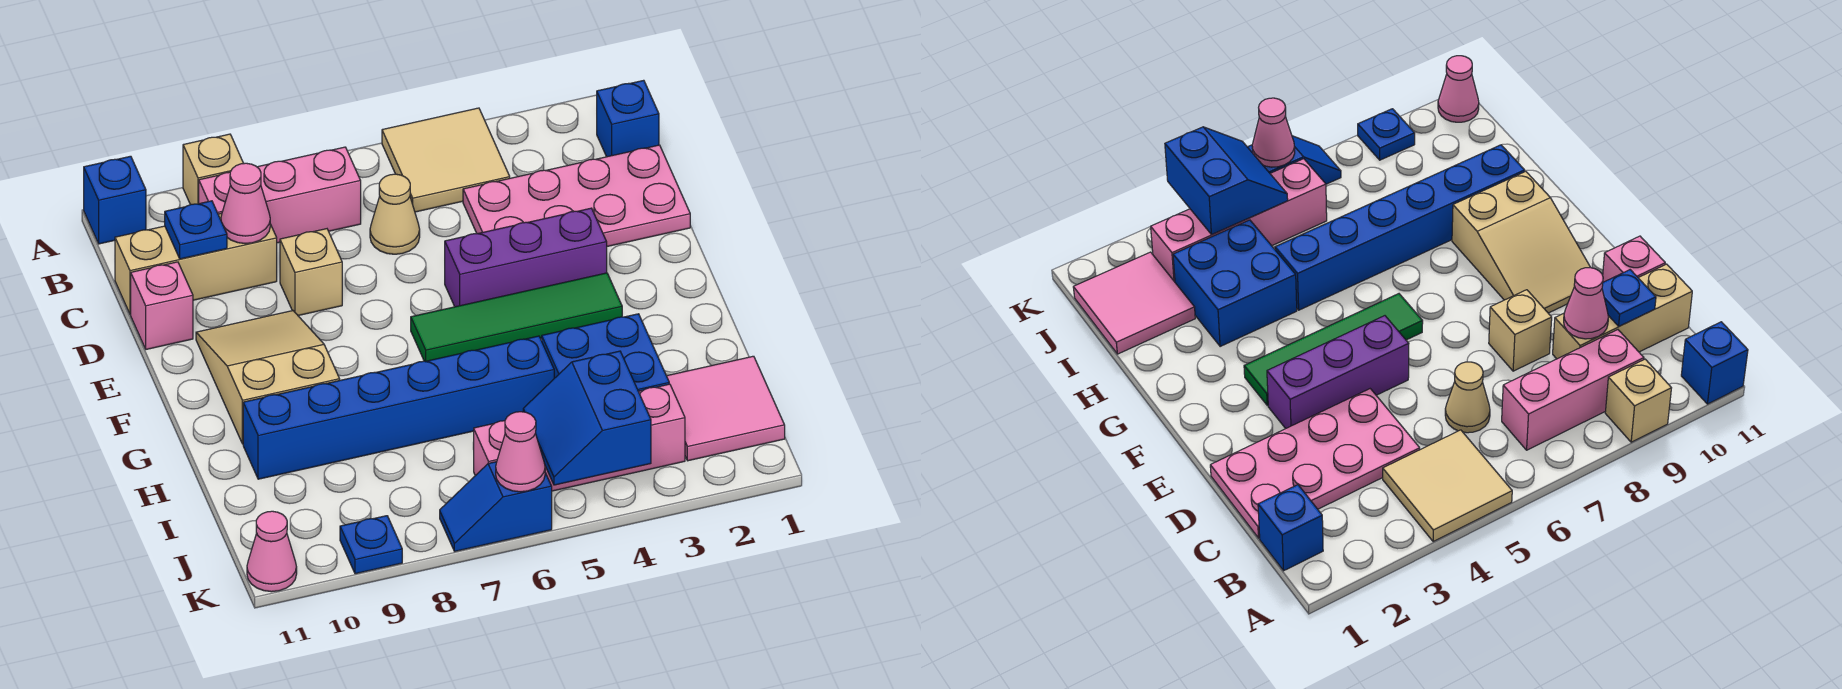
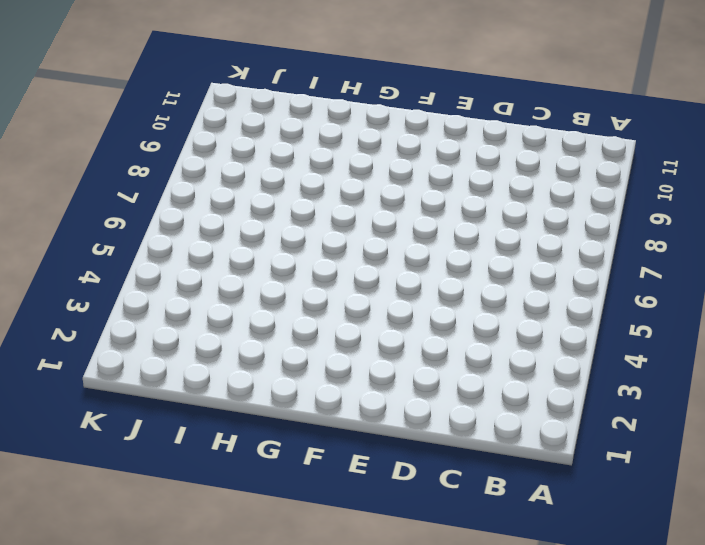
none -> tan 2x2 tile [382,108,510,212]
none -> tan 1x1 brick [183,134,244,205]
none -> blue 1x1 brick [84,156,146,244]

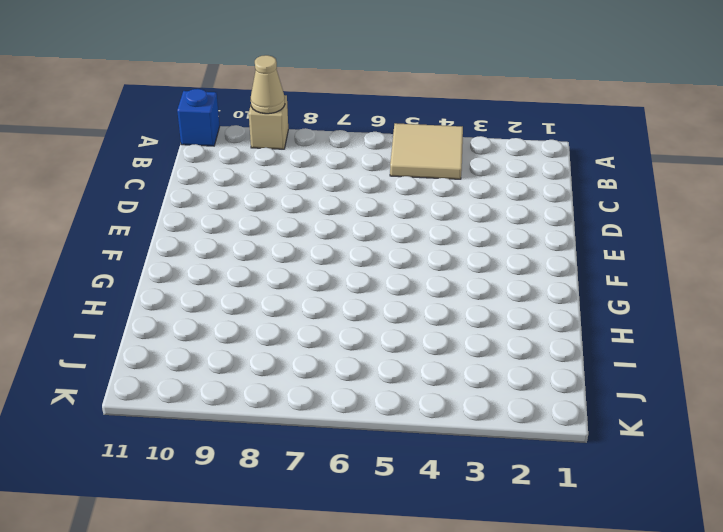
tan 1x1 cone [251,55,285,114] -> tan 1x1 cone moved to [370,174,420,254]
none -> blue 1x1 brick [597,80,659,157]
none -> pink 1x3 brick [199,147,361,243]
none -> pink 2x4 plate [463,145,690,246]

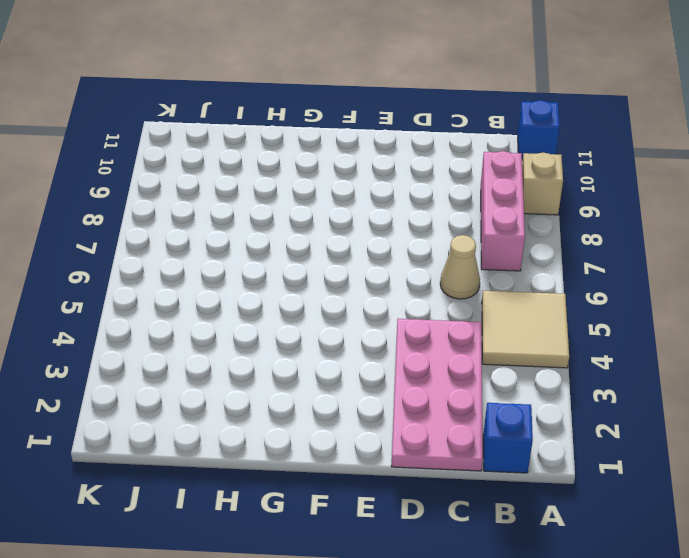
none -> tan 1x3 brick [115,213,277,314]
none -> tan 1x1 brick [280,229,342,316]
none -> pink 1x1 brick [131,262,193,349]

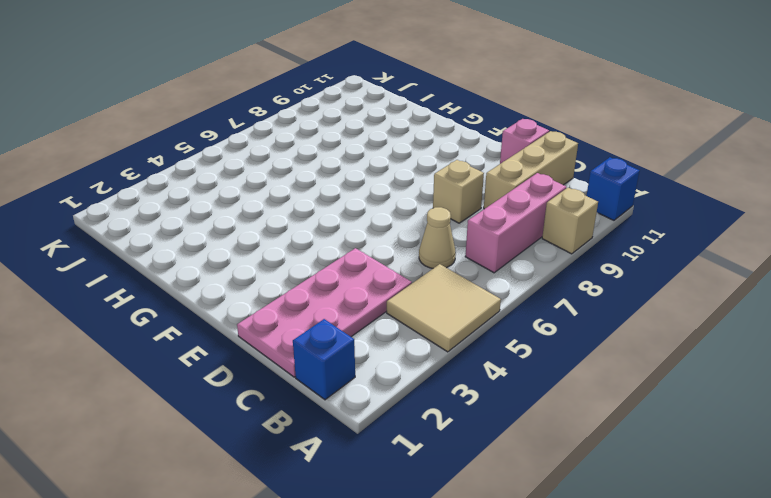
none -> purple 1x3 brick [445,208,607,307]
none -> tan 2x3 slope [196,311,340,444]
none -> green 1x4 tile [411,273,622,361]

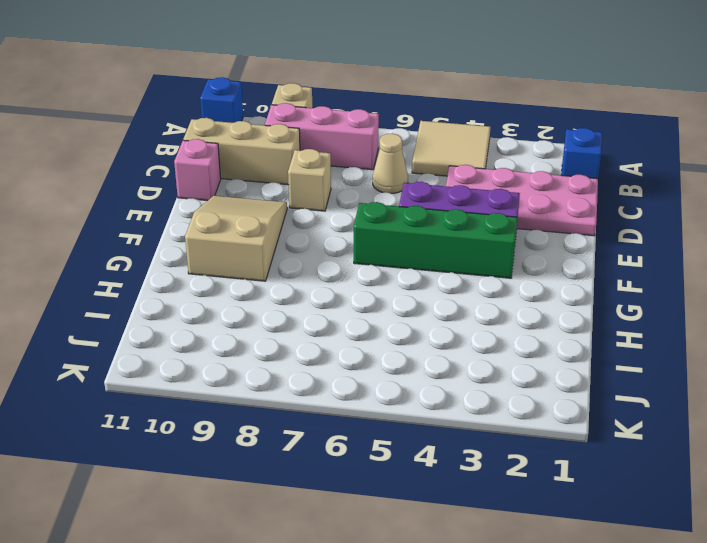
green 1x4 brick [354,202,517,278] -> green 1x4 tile [411,273,622,361]
none -> blue 2x2 brick [542,314,669,391]
none -> blue 1x6 brick [243,336,554,479]
none -> pink 2x2 tile [667,356,785,461]

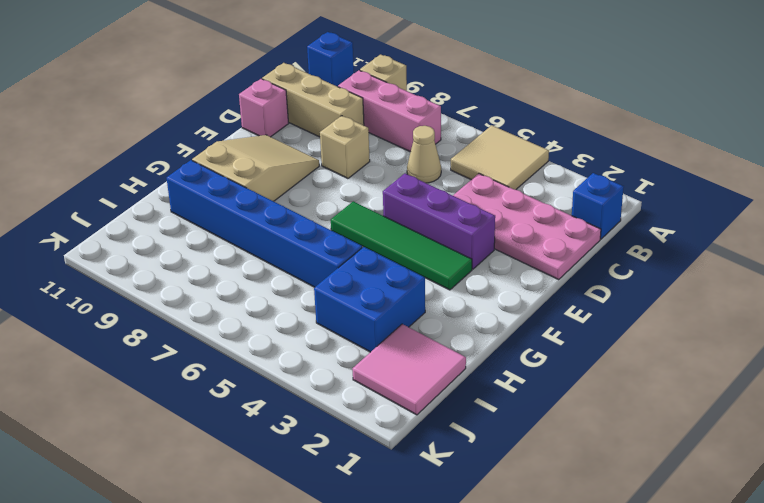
none -> pink 1x4 brick [473,384,685,491]
none -> blue 1x2 slope [440,462,552,551]
none -> blue 1x1 plate [340,516,402,574]

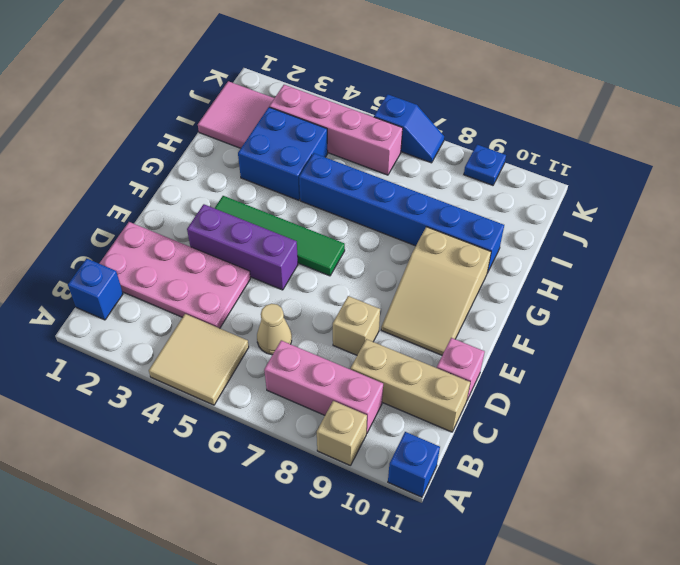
none -> pink 1x1 cone [247,511,297,592]
none -> pink 1x1 cone [221,163,270,244]
none -> blue 1x1 plate [165,201,227,259]

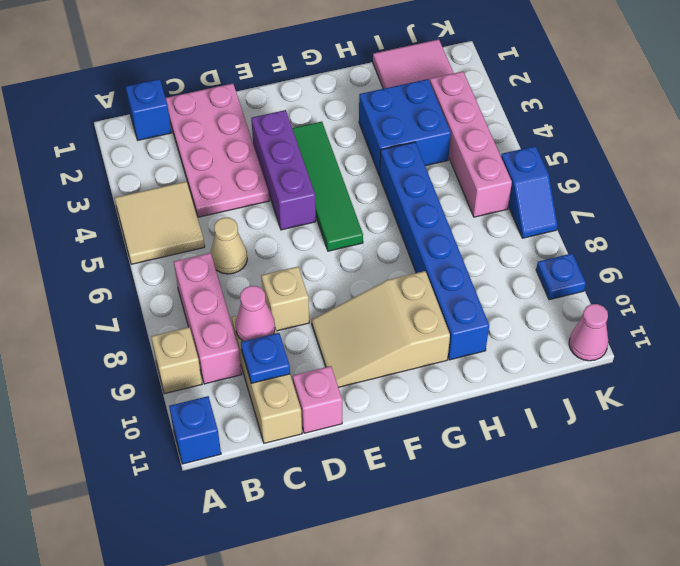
none -> blue 2x2 slope [523,351,651,485]
none -> pink 1x1 cone [496,412,545,492]

